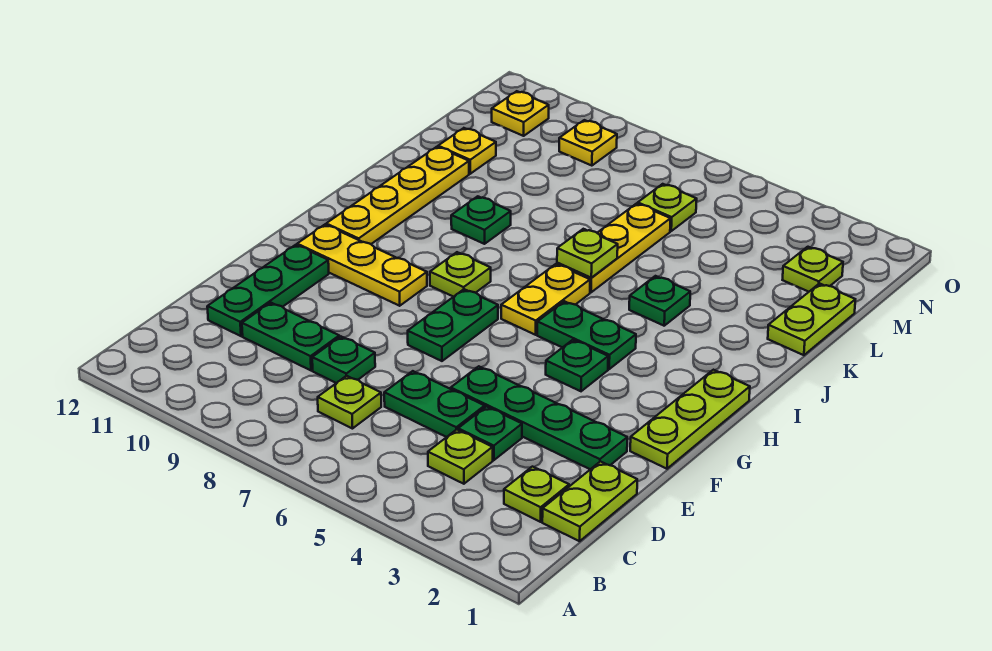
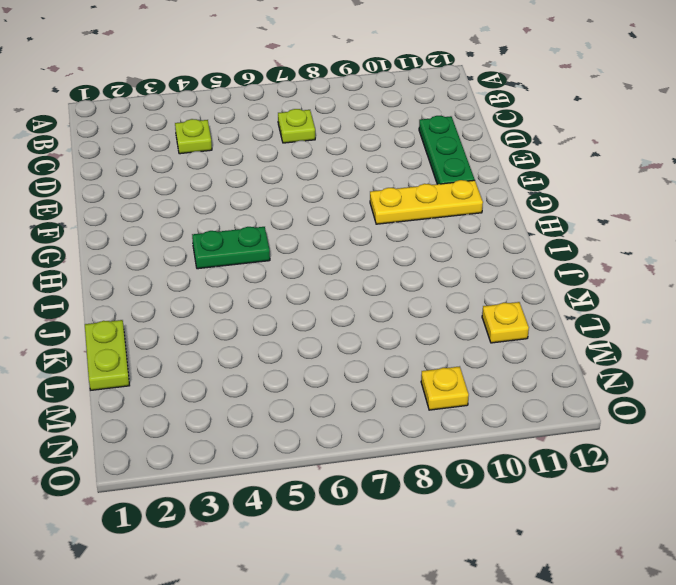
none -> lime 1x2 plate [542,461,637,541]
none -> lime 1x1 plate [504,467,569,522]
none -> green 1x1 plate [458,407,522,460]

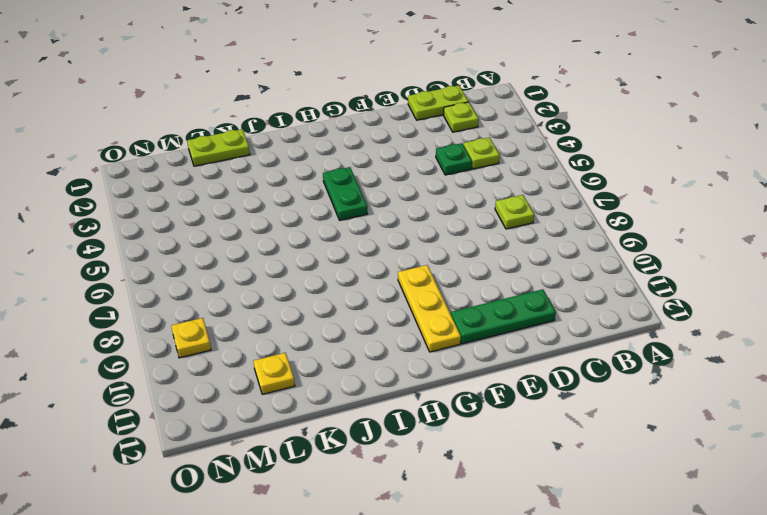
none -> green 1x2 plate [384,371,485,437]
none -> green 1x1 plate [312,337,375,383]
none -> green 1x2 plate [242,303,339,370]

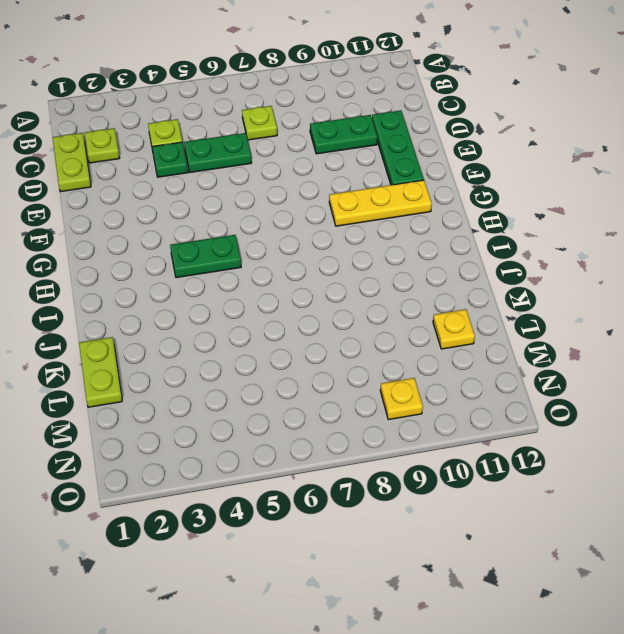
none -> green 1x1 plate [312,337,375,383]
none -> green 1x4 plate [451,366,627,469]
none -> lime 1x3 plate [630,370,750,469]

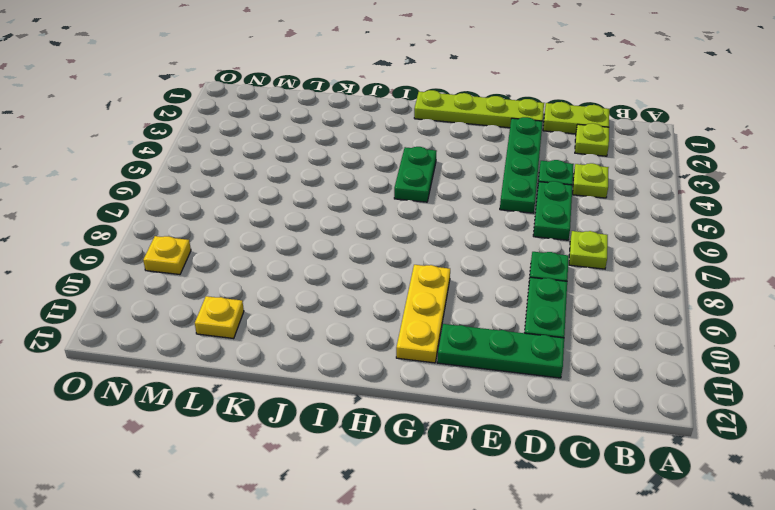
lime 1x4 plate [414,90,544,128] -> lime 1x3 plate [630,370,750,469]
none -> green 1x2 plate [408,289,498,361]
none -> green 1x1 plate [546,340,608,391]
none -> yellow 1x2 plate [501,264,590,335]

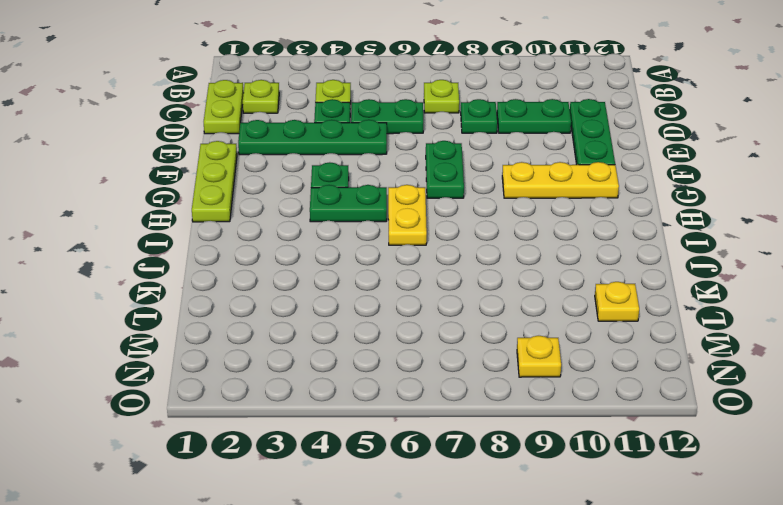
none -> lime 1x1 plate [430,252,491,297]
none -> yellow 1x4 plate [326,147,469,244]
none -> green 1x1 plate [629,276,690,326]

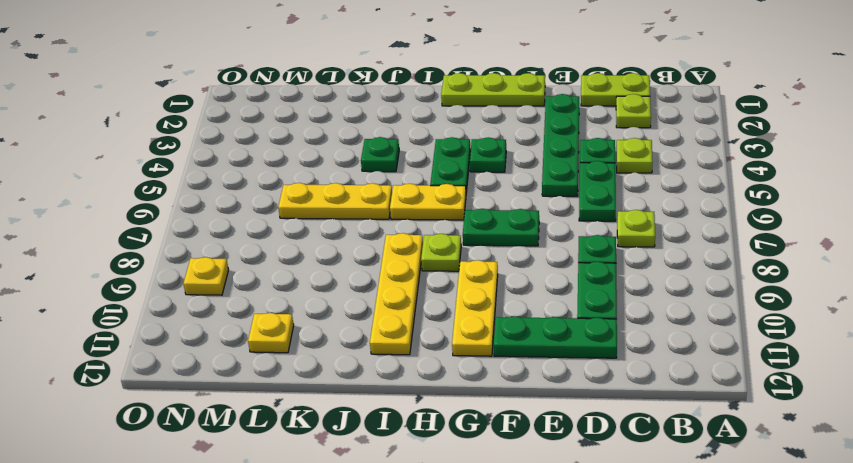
yellow 1x4 plate [370,233,423,355] -> yellow 1x4 plate turned to [326,147,469,244]
none -> green 1x1 plate [451,196,511,244]
none -> lime 1x2 plate [768,283,855,355]
none -> lime 1x1 plate [783,247,843,292]

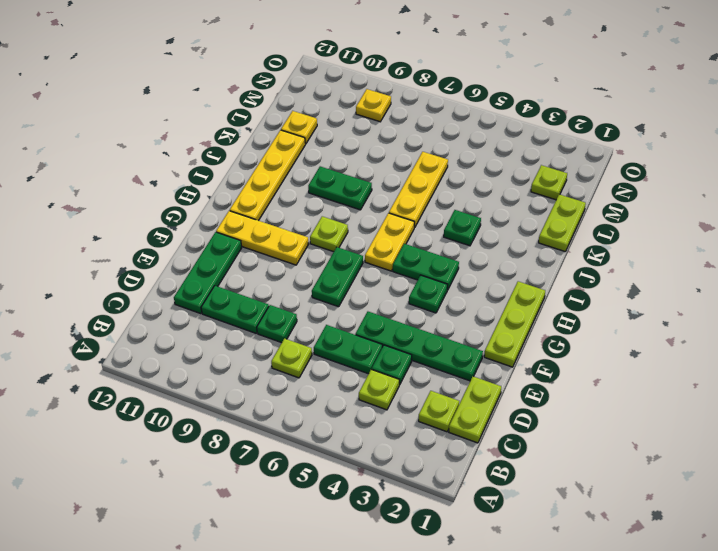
green 1x2 plate [308,166,372,210] -> green 1x1 plate [451,196,511,244]
none -> lime 1x1 plate [638,184,697,231]
none -> yellow 1x1 plate [492,91,549,136]
none -> lime 1x1 plate [557,229,618,278]

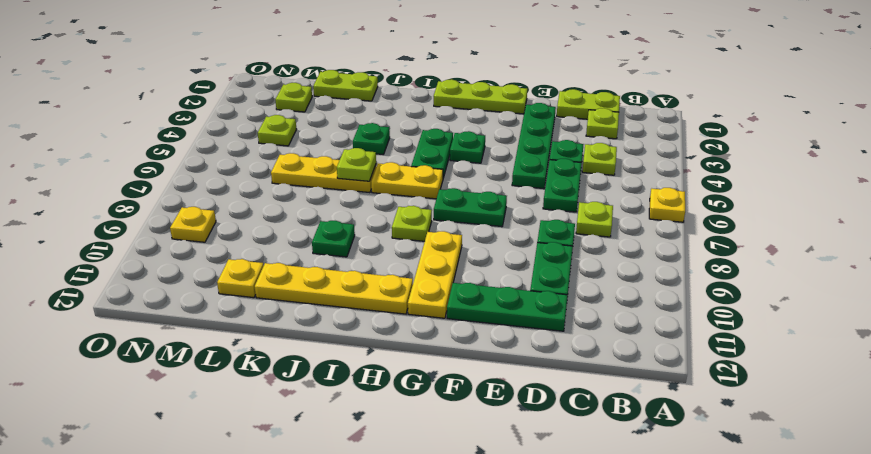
yellow 1x1 plate [649,188,685,222] -> yellow 1x1 plate moved to [492,91,549,136]
lime 1x1 plate [258,115,297,146] -> lime 1x1 plate moved to [638,184,697,231]

